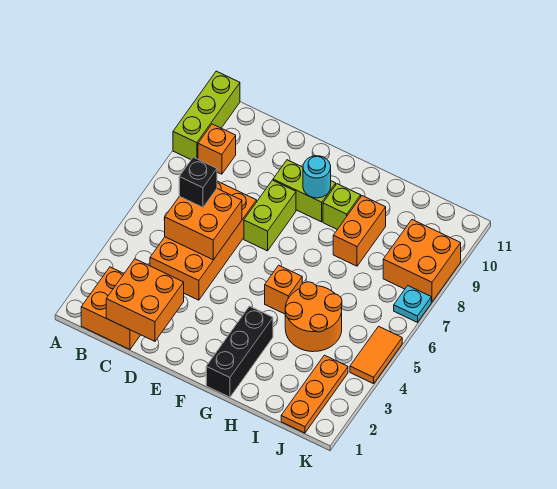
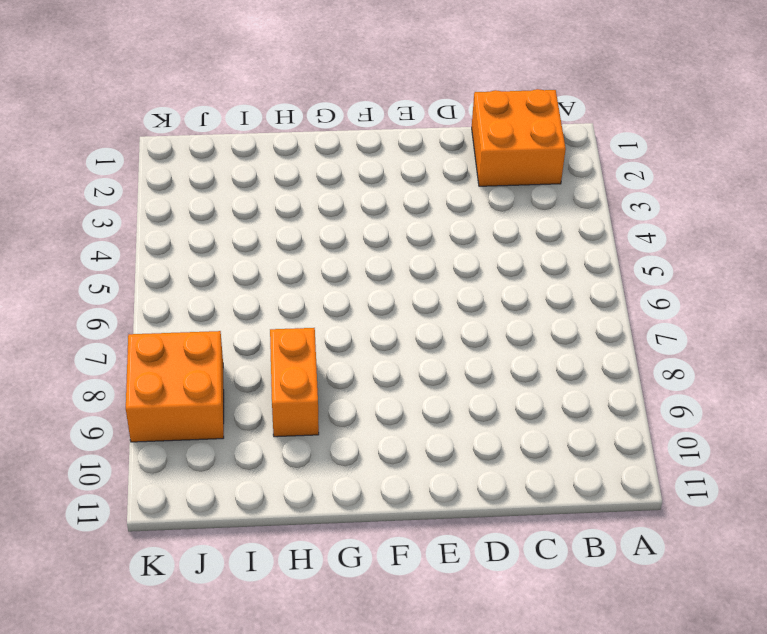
none -> lime 1x3 brick [173,71,240,159]
none -> orange 1x1 brick [198,124,236,174]
none -> orange 2x4 brick [150,181,257,300]

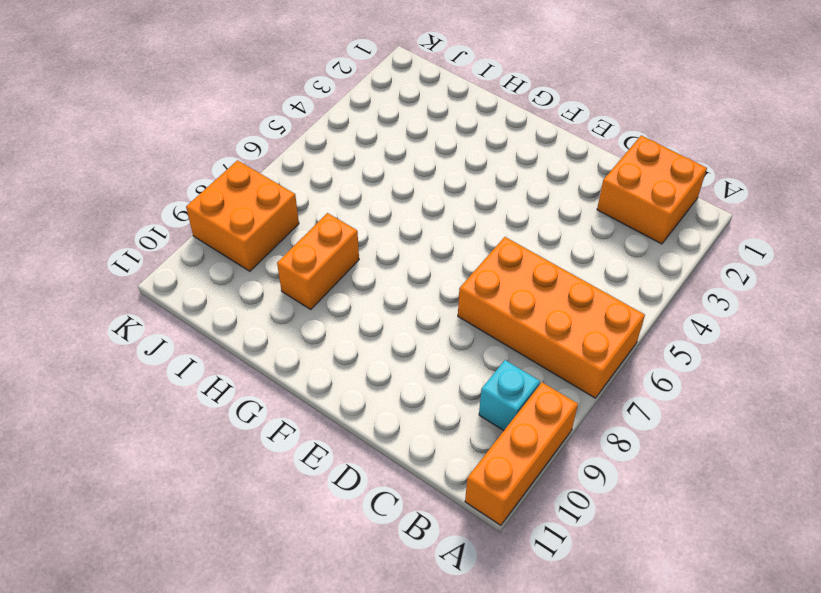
orange 2x4 brick [458,237,645,398] -> orange 2x4 brick turned to [150,181,257,300]
orange 1x3 brick [465,382,578,525] -> lime 1x3 brick [173,71,240,159]
cyan 1x1 brick [479,360,540,431] -> orange 1x1 brick [198,124,236,174]
none -> lime 1x2 brick [244,180,296,251]
none -> lime 1x2 brick [273,160,336,222]
none -> black 1x3 brick [206,306,273,397]

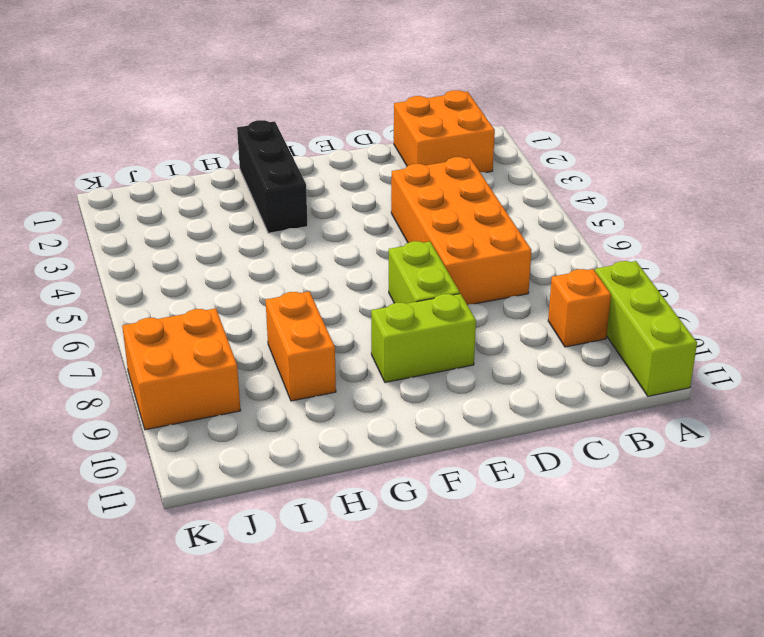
none -> orange 1x1 brick [265,265,302,314]
none -> lime 1x1 brick [323,184,361,230]
none -> orange 2x2 round brick [285,282,342,352]

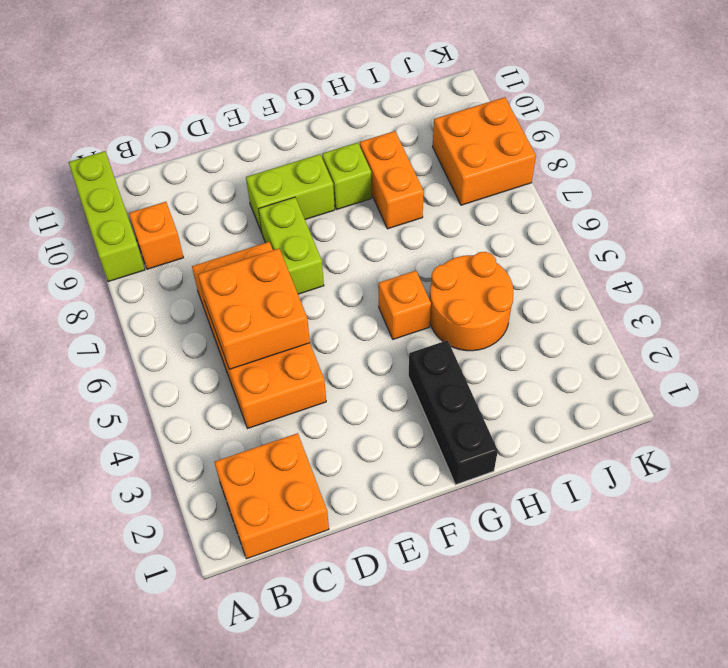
none -> orange 1x3 plate [281,355,348,433]
none -> orange 1x2 tile [350,326,402,384]
none -> cyan 1x1 plate [394,286,431,322]

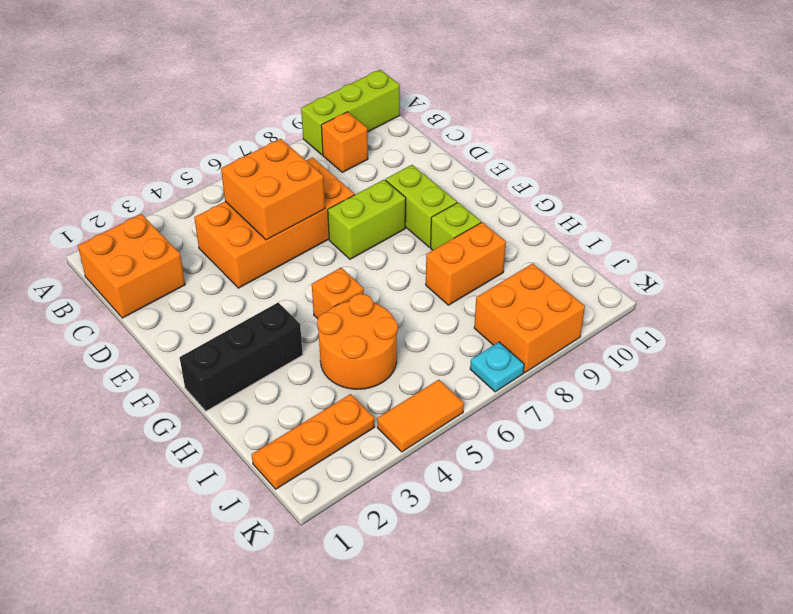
none -> orange 2x2 brick [106,259,184,341]
none -> cyan 1x1 round brick [303,156,331,198]
none -> black 1x1 brick [179,157,217,207]

